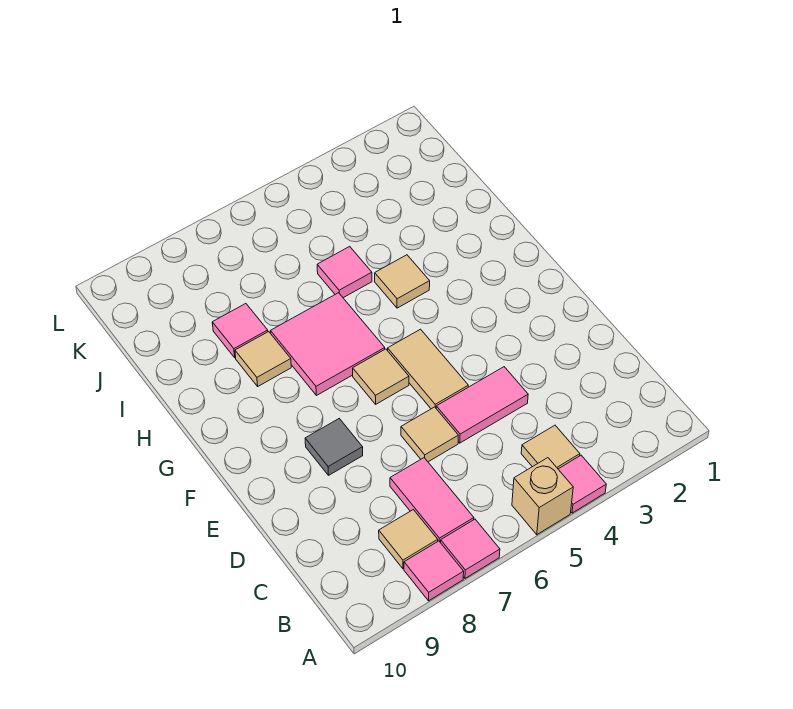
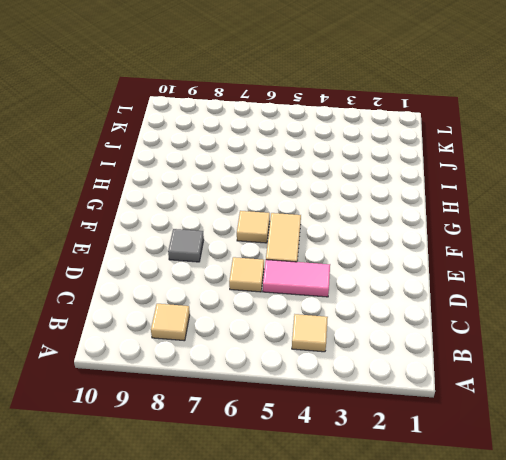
none -> pink 1x1 tile [558,455,606,513]
none -> tan 1x1 brick [512,458,573,535]
none -> pink 1x1 tile [441,519,500,578]

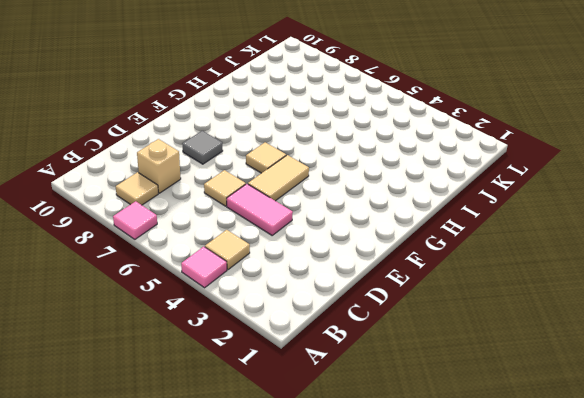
tan 1x1 brick [137,139,181,193] -> tan 1x1 brick moved to [512,458,573,535]
none -> pink 1x1 tile [404,541,464,601]
none -> pink 1x2 tile [390,458,474,543]
none -> pink 2x2 tile [271,293,385,396]

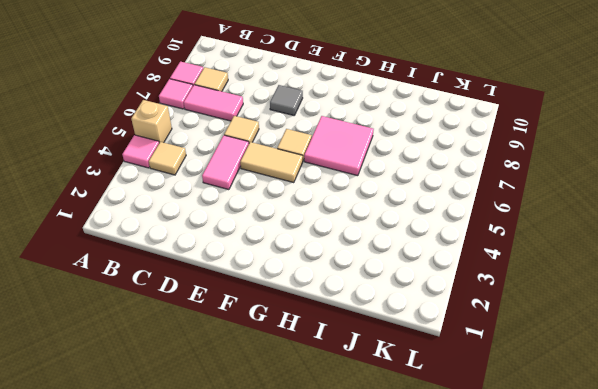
none -> tan 1x1 tile [375,255,430,308]
none -> tan 1x1 tile [235,332,291,386]
none -> pink 1x1 tile [317,247,372,298]

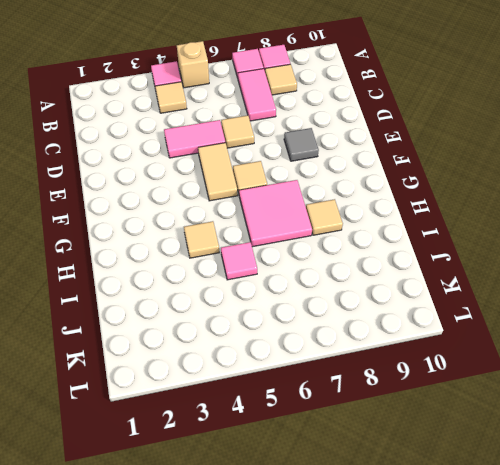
none -> pink 1x1 tile [212,304,268,358]

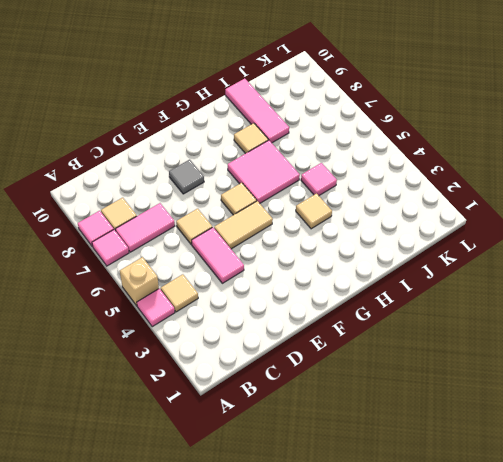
pink 1x3 tile [225,79,289,143] -> pink 1x1 tile [212,304,268,358]

